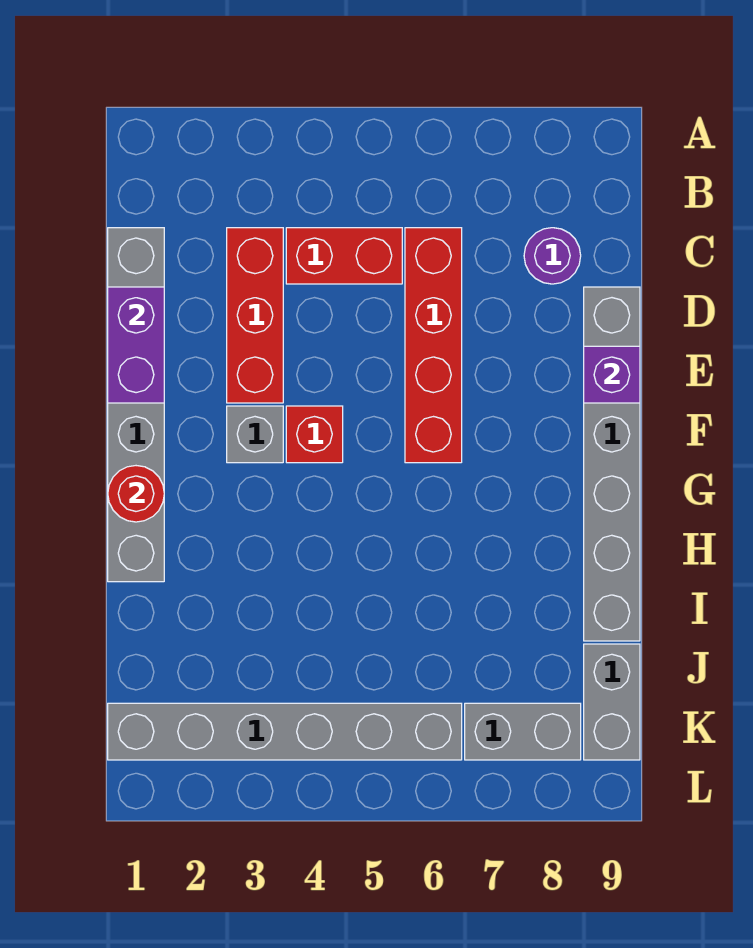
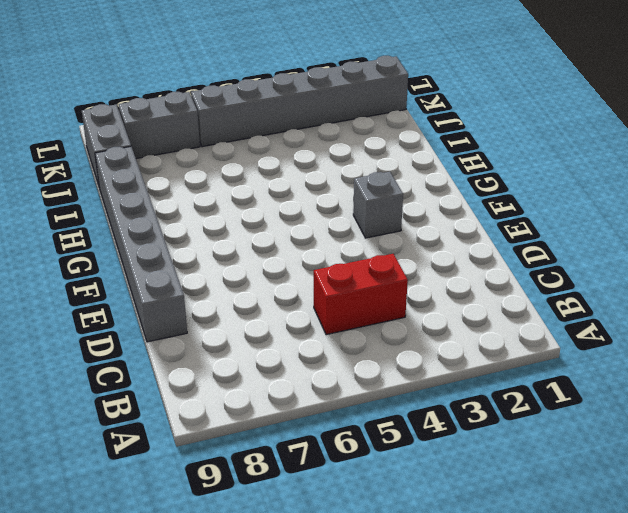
none -> grey 1x6 brick [108,228,164,582]
none -> red 1x3 brick [227,228,283,403]
none -> red 1x4 brick [405,228,462,463]

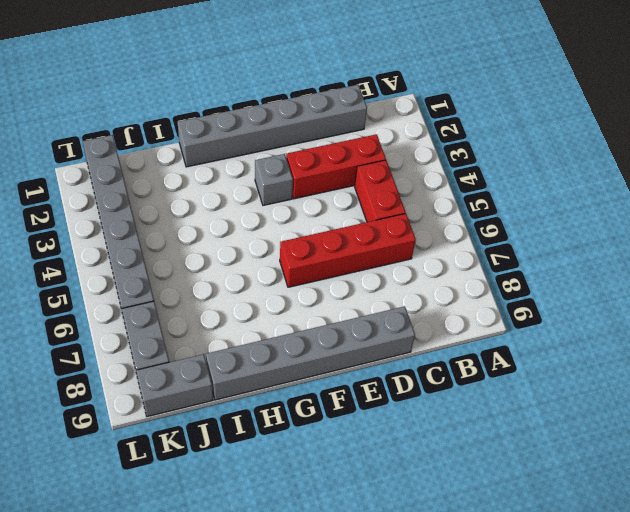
none -> purple 1x1 round brick [524,228,581,284]
none -> red 1x1 brick [286,406,343,463]
none -> purple 1x2 brick [108,287,164,403]

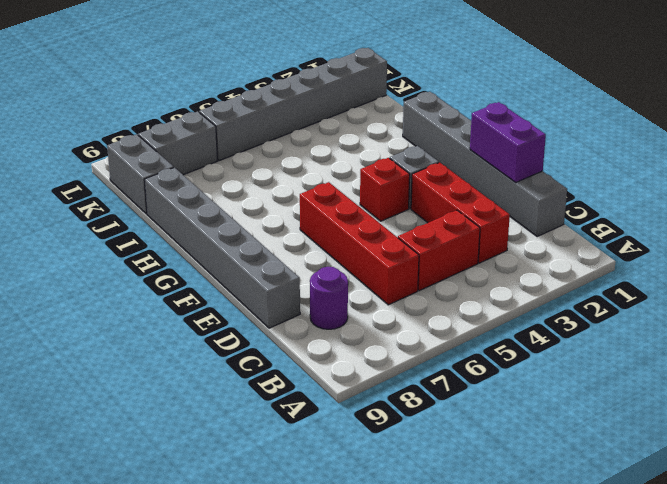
none -> purple 1x1 brick [584,346,640,403]
none -> red 1x1 round brick [108,466,164,522]

